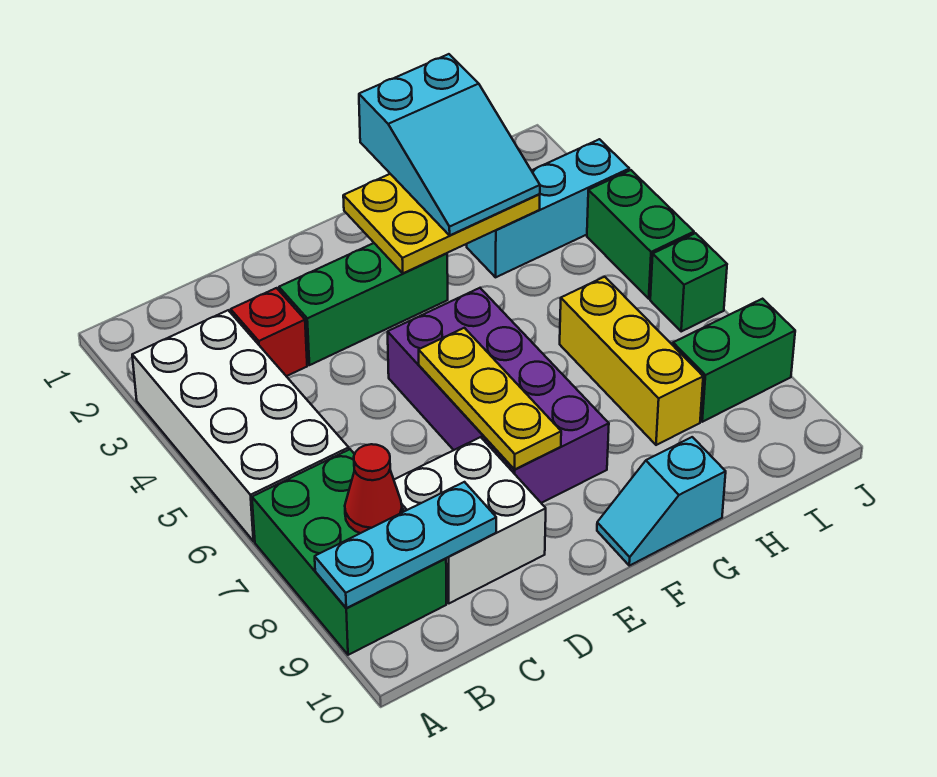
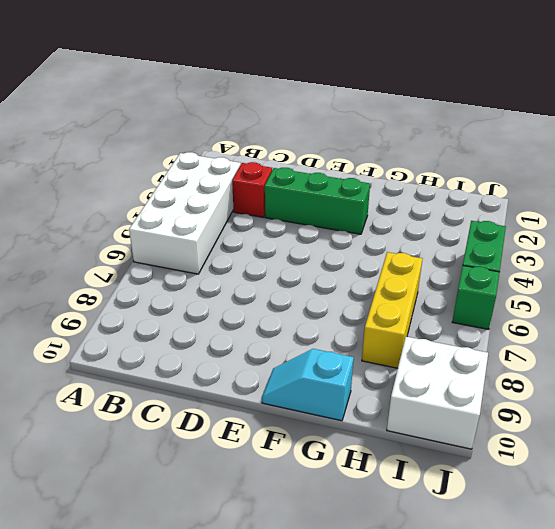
white 2x2 brick [387,337,488,449] -> white 2x2 brick moved to [394,437,546,603]
none -> green 2x3 brick [252,449,446,655]
none -> purple 2x4 brick [388,288,609,503]
none -> cyan 1x3 brick [467,139,629,277]

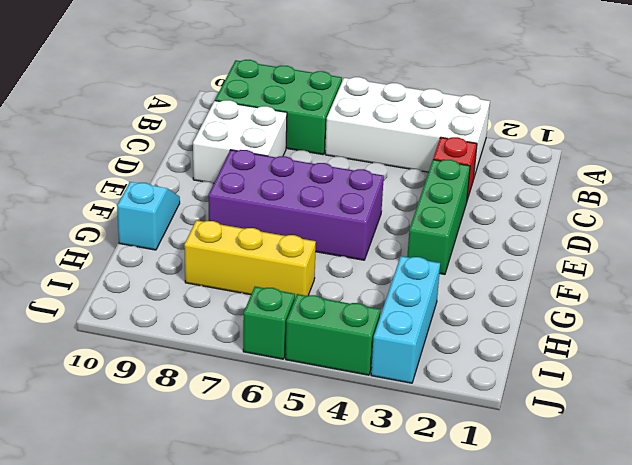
none -> green 1x2 brick [673,299,795,422]
none -> cyan 1x3 plate [315,482,496,608]
none -> red 1x1 cone [345,444,402,533]

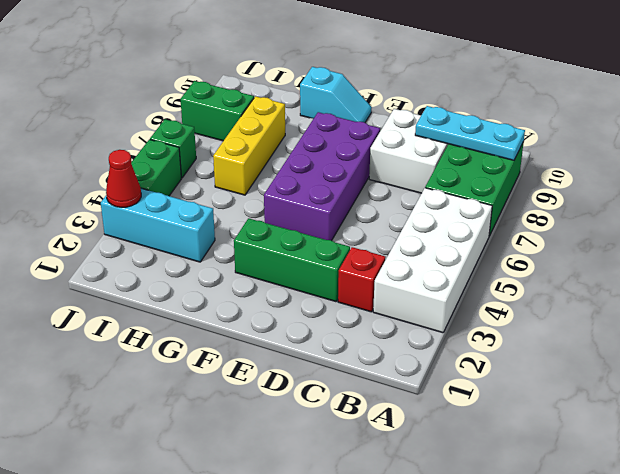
red 1x1 cone [106,150,141,207] -> red 1x1 cone moved to [345,444,402,533]
none -> yellow 1x3 plate [419,328,561,470]
none -> yellow 2x3 plate [343,174,540,273]
none -> cyan 2x3 slope [359,54,540,235]

